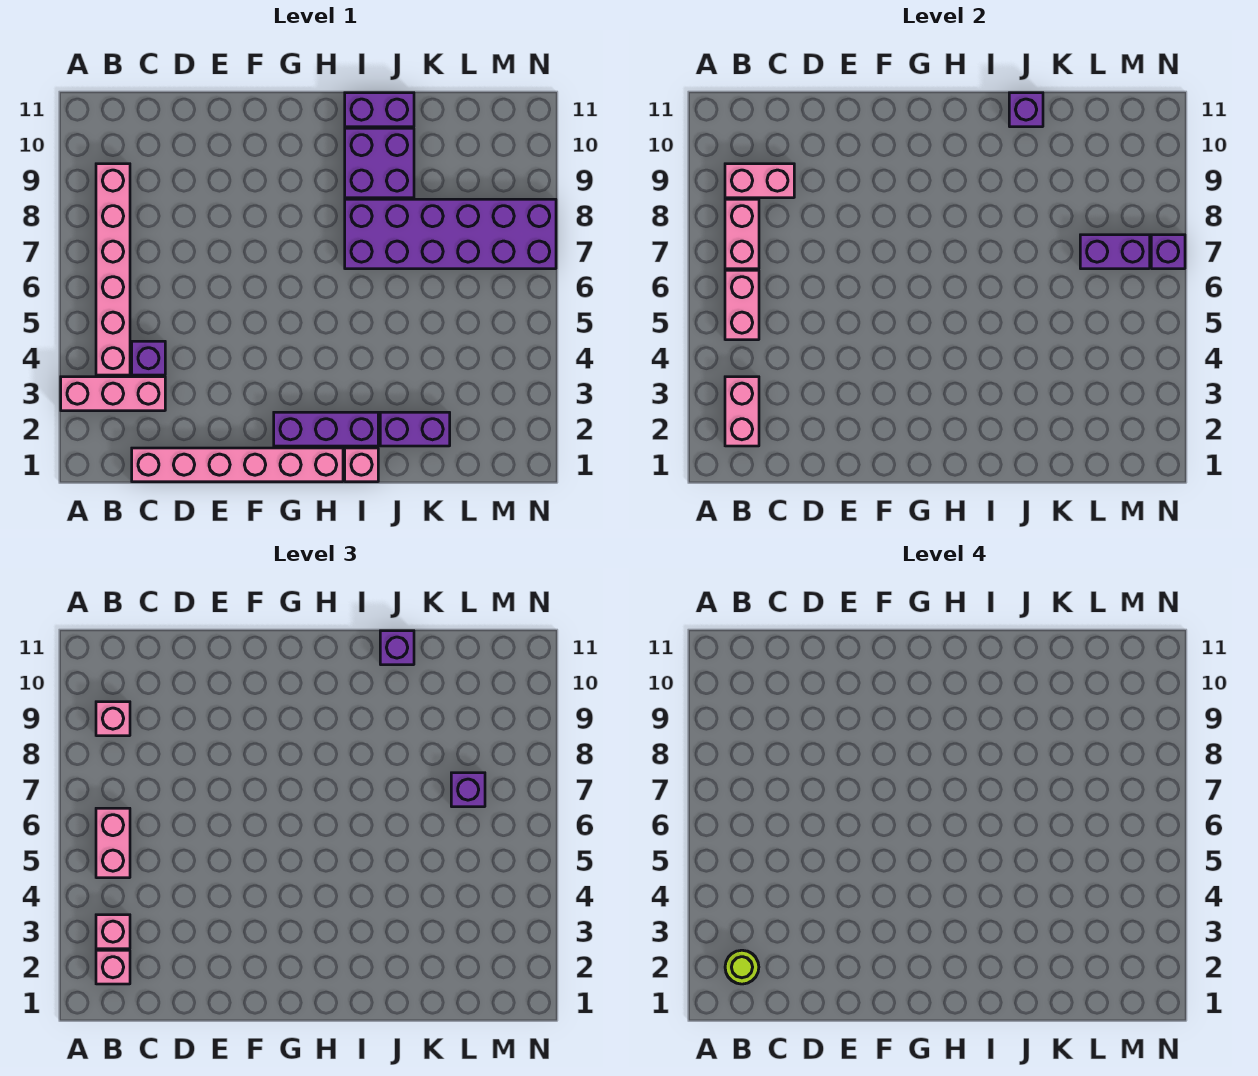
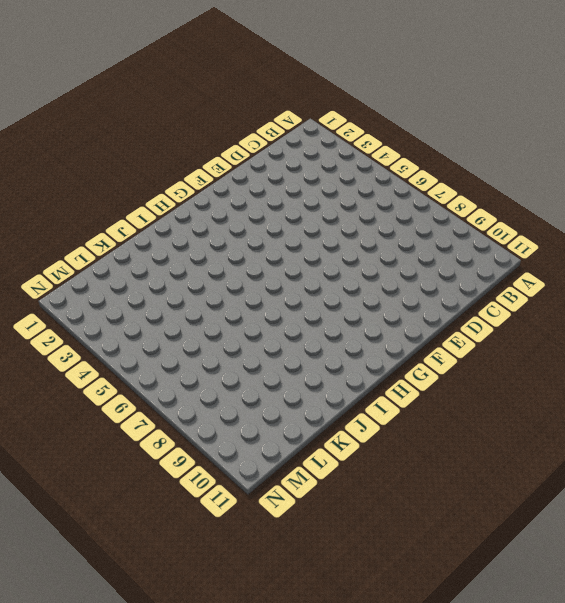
none -> pink 1x3 brick [61,377,165,411]
none -> pink 1x6 brick [96,164,130,375]
none -> pink 1x6 brick [132,448,343,482]

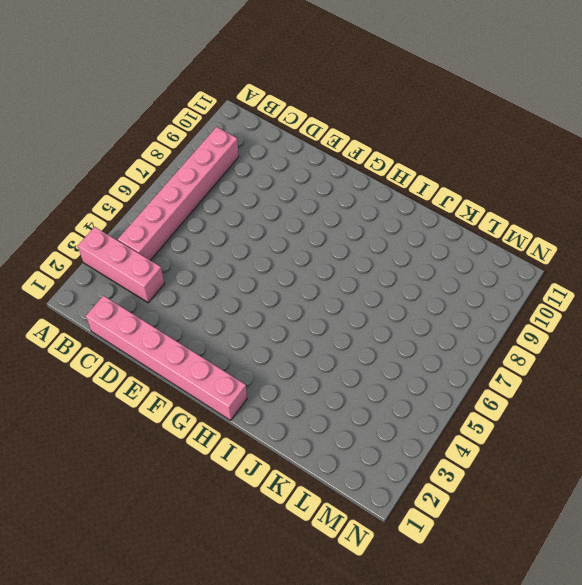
none -> purple 1x1 brick [132,341,165,375]
none -> purple 1x3 brick [274,412,378,446]
none -> pink 1x1 brick [345,448,378,482]

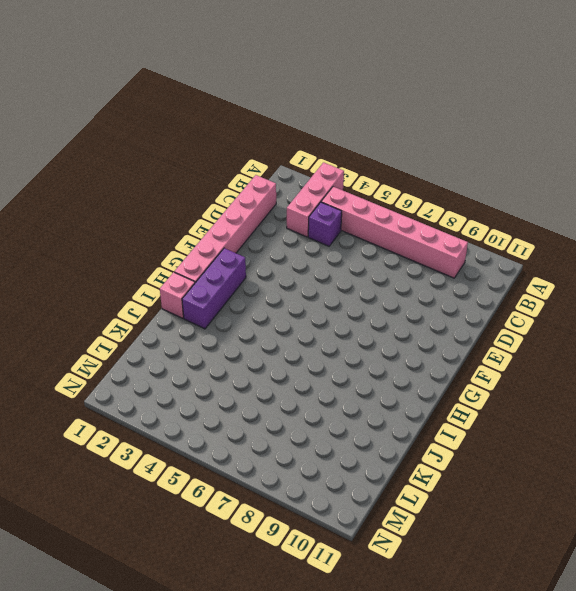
none -> purple 2x6 brick [345,199,556,269]
none -> purple 2x2 brick [345,128,414,198]
none -> purple 1x2 brick [345,93,414,127]

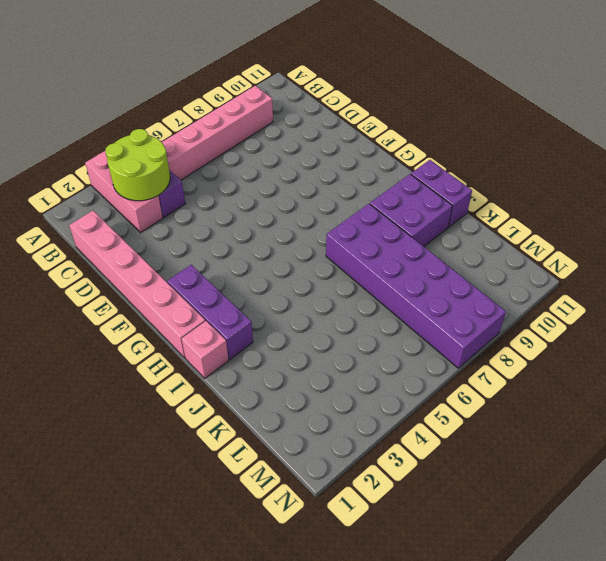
lime 2x2 round brick [105,129,170,201] -> pink 1x2 brick [725,377,759,446]
none -> purple 1x2 brick [380,412,450,446]
none -> pink 1x2 brick [725,270,759,340]
none -> pink 1x2 brick [725,199,759,269]

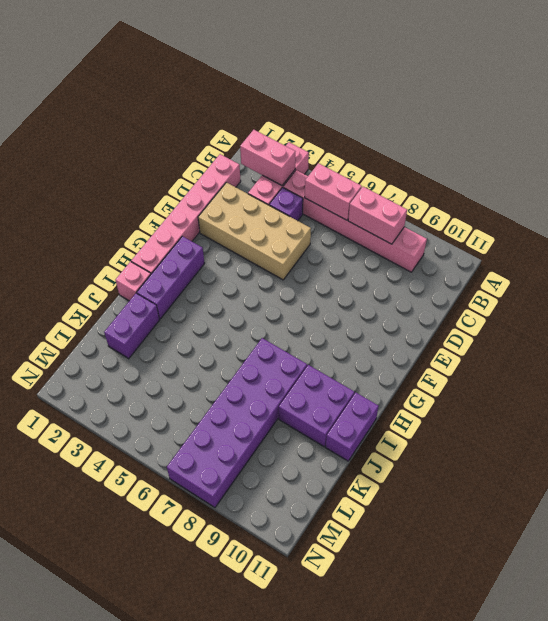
tan 2x4 brick [198,182,311,280] -> none
none -> pink 1x2 brick [725,164,794,198]
none -> purple 1x1 brick [1009,93,1043,127]
none -> purple 1x2 brick [1080,235,1150,269]

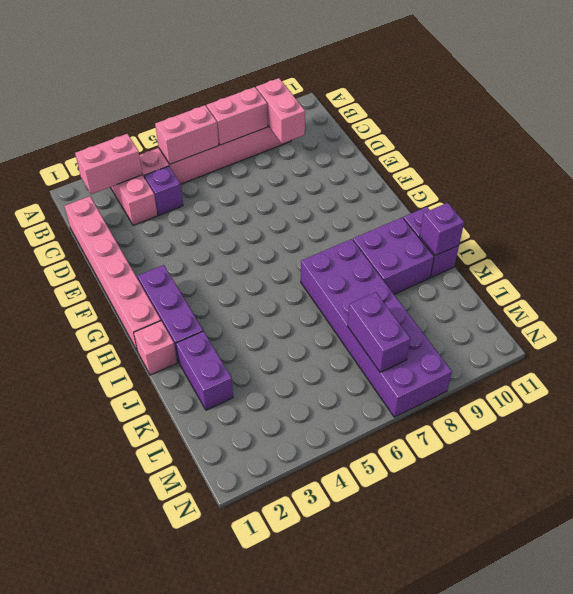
none -> purple 1x1 brick [1151,235,1185,269]
none -> pink 1x1 brick [96,950,130,984]
none -> pink 1x1 brick [96,915,130,949]

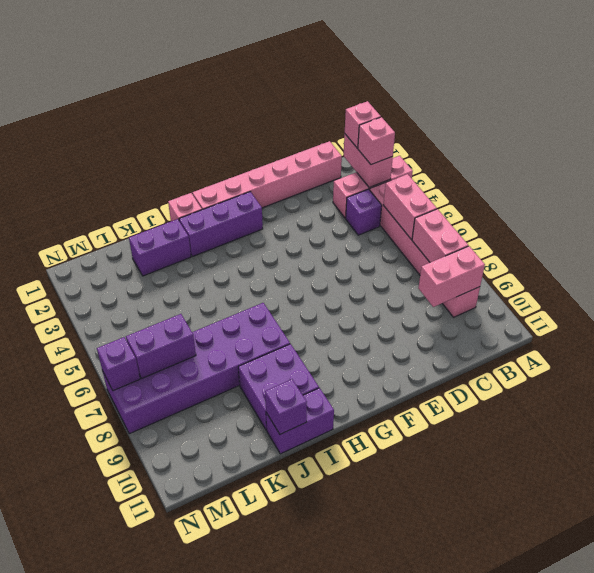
none -> pink 1x2 brick [96,808,130,878]
none -> pink 1x1 brick [96,702,130,736]
none -> purple 1x1 brick [380,631,414,665]

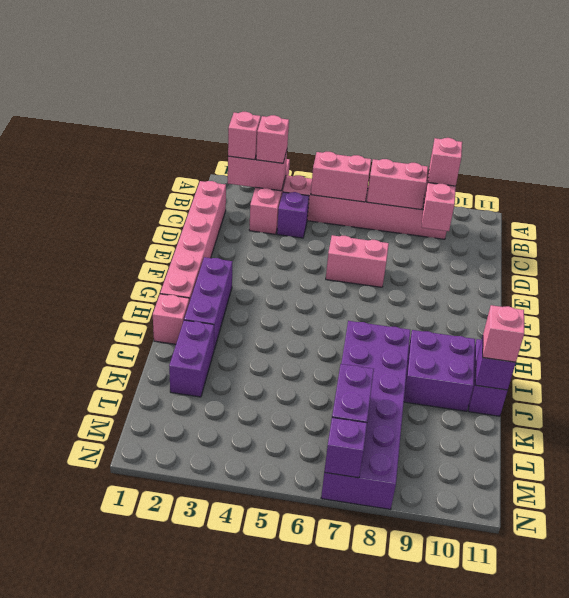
pink 1x2 brick [326,235,389,287] -> pink 1x2 brick moved to [96,808,130,878]
pink 1x1 brick [483,305,524,362] -> purple 1x1 brick [380,631,414,665]
none -> purple 1x1 brick [451,773,485,807]
none -> lime 1x1 round brick [725,950,759,984]

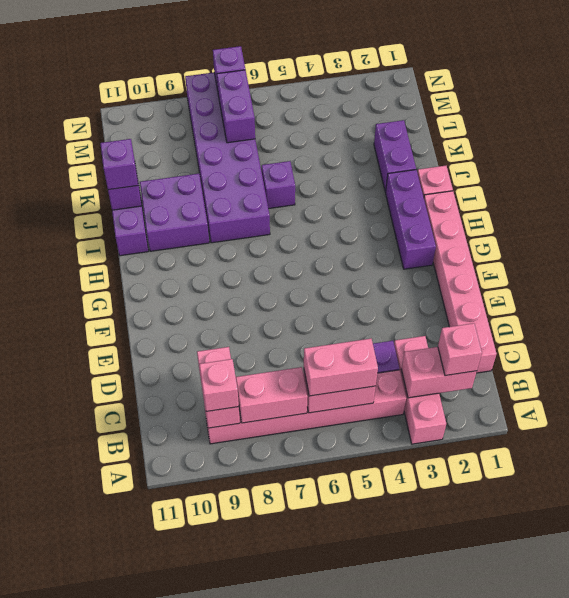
purple 1x1 brick [262,161,295,209] -> purple 1x1 brick moved to [451,773,485,807]
none -> pink 1x1 brick [96,915,130,949]
none -> lime 1x1 round brick [725,950,759,984]

